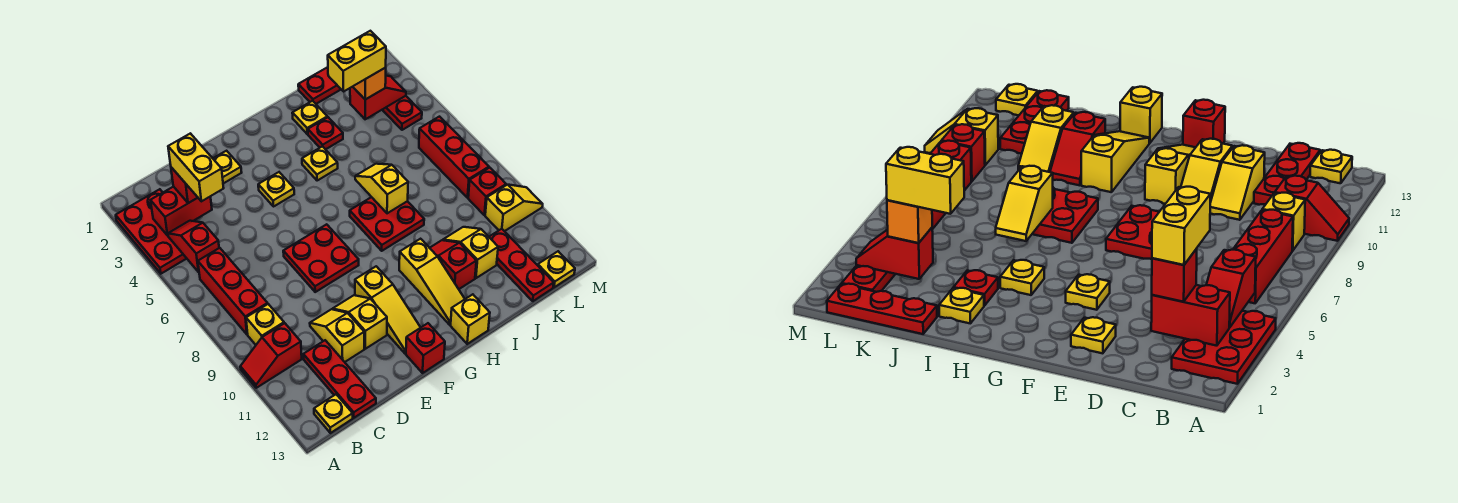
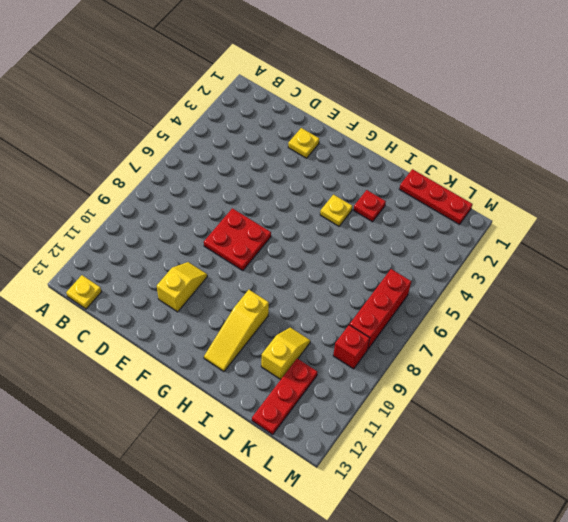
none -> red 2x3 plate [116,189,187,274]
none -> red 1x2 slope [240,323,302,388]
none -> red 1x3 brick [198,248,268,334]
none -> yellow 1x1 brick [246,304,284,345]

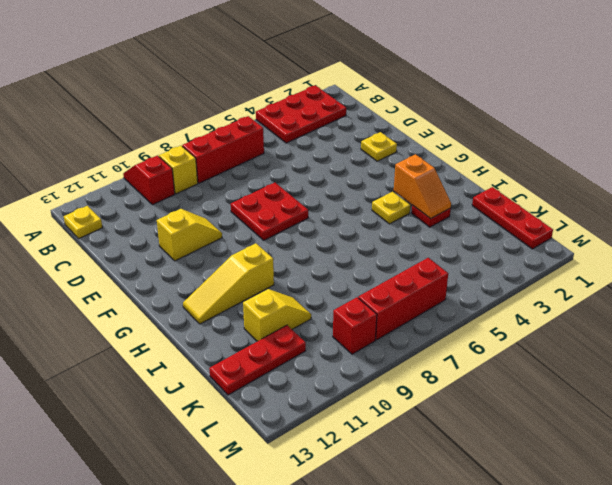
orange 1x2 slope [394,154,451,219] -> none
none -> red 1x3 plate [303,340,376,418]
none -> yellow 1x2 slope [310,309,364,362]
none -> yellow 1x1 plate [258,172,294,206]
none -> yellow 1x3 slope [355,266,421,354]

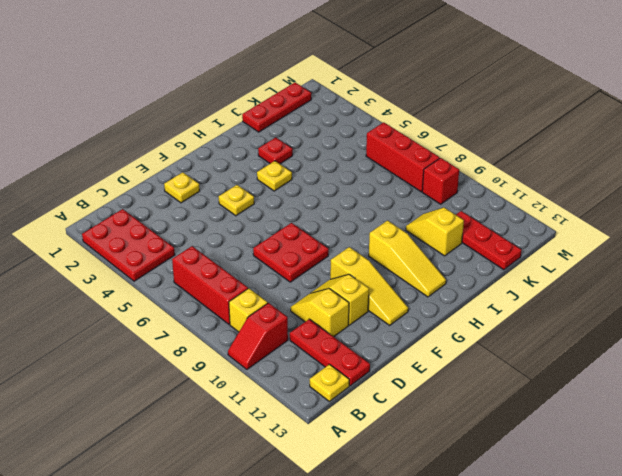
none -> red 1x1 brick [406,323,445,373]
none -> red 2x2 plate [350,197,424,251]
none -> yellow 1x1 brick [451,294,490,344]
none -> yellow 1x1 plate [292,101,327,134]

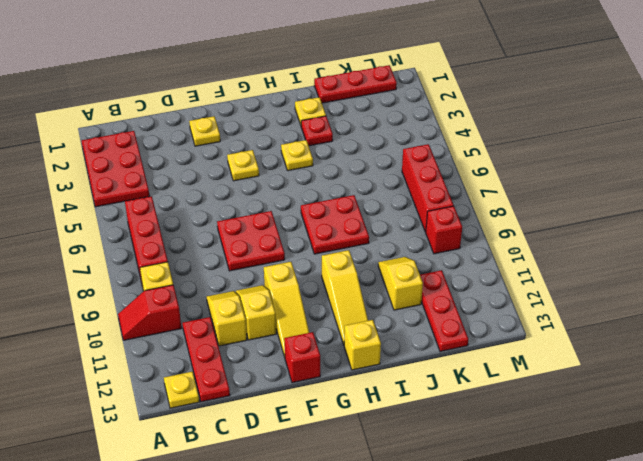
none -> red 1x2 slope [430,240,476,289]
none -> red 1x3 plate [382,96,422,130]
none -> yellow 1x2 slope [485,185,543,231]
none -> yellow 1x1 plate [538,251,575,287]

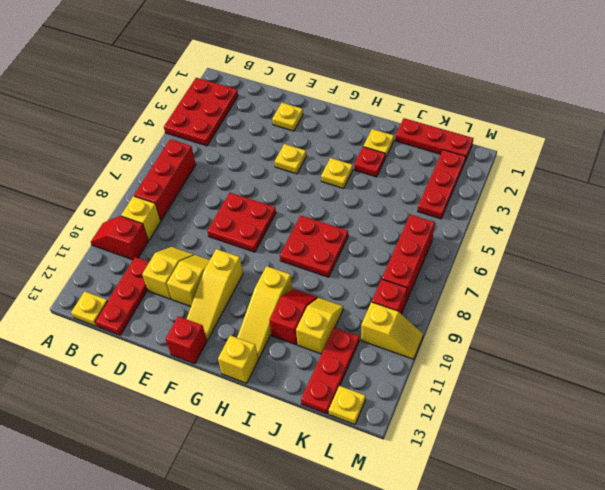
none -> red 1x2 brick [151,186,212,236]
none -> red 1x2 slope [168,221,219,272]
none -> yellow 1x2 slope [355,164,408,213]
none -> red 1x2 slope [350,76,406,119]

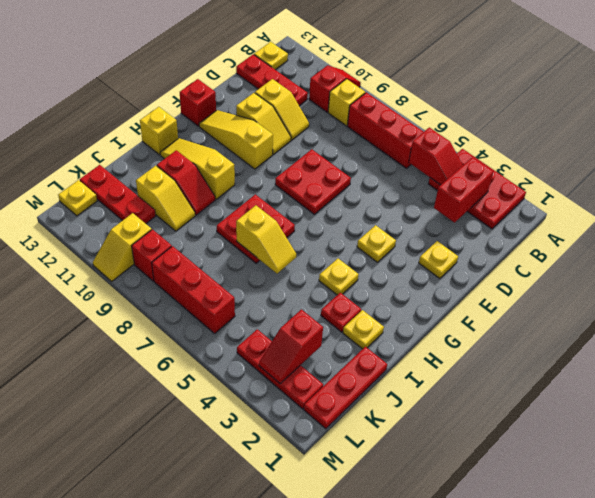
none -> red 1x1 brick [171,167,198,203]
none -> orange 1x1 brick [353,68,386,100]
none -> yellow 1x2 brick [168,133,224,201]
none -> yellow 1x2 brick [328,31,386,91]

